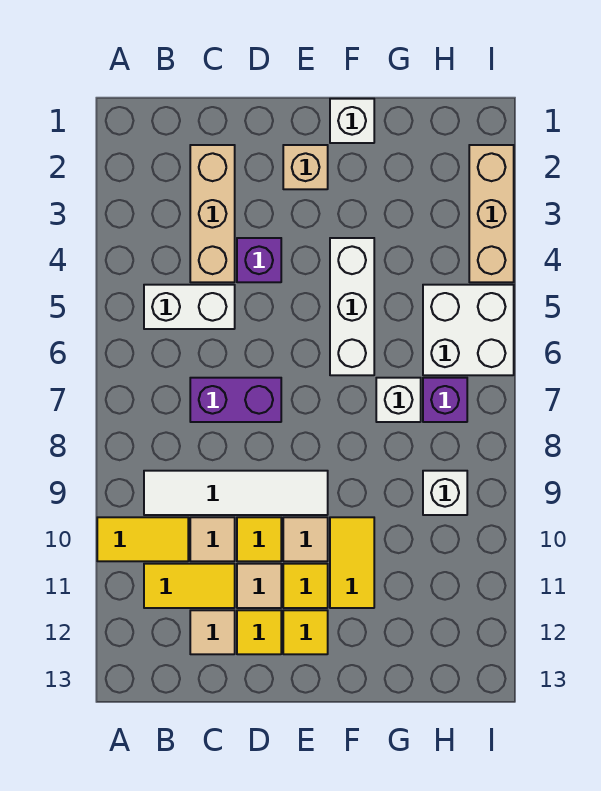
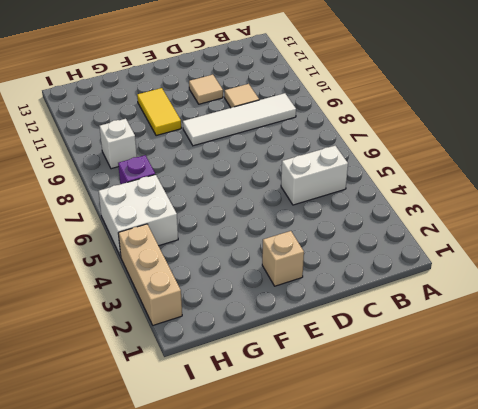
none -> yellow 1x2 tile [97,517,188,561]
none -> yellow 1x2 tile [144,564,235,608]
none -> tan 1x3 brick [190,145,235,282]

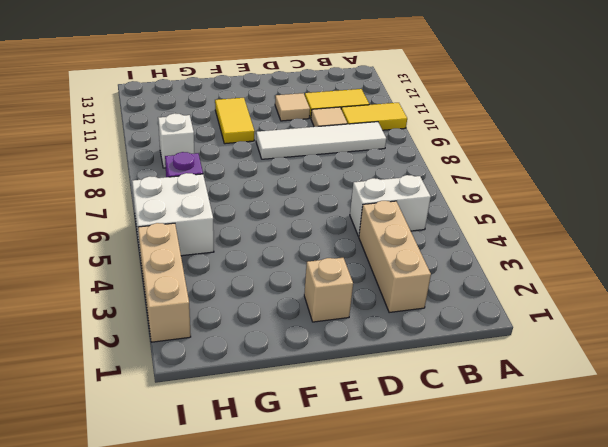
none -> purple 1x2 brick [190,378,281,422]
none -> tan 1x1 tile [190,610,235,654]
none -> purple 1x1 brick [237,238,281,282]

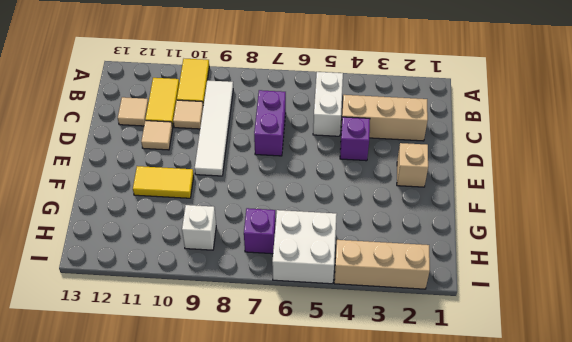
none -> yellow 1x1 tile [237,517,281,561]
none -> yellow 1x1 tile [237,610,281,654]
none -> tan 1x1 tile [283,517,328,561]

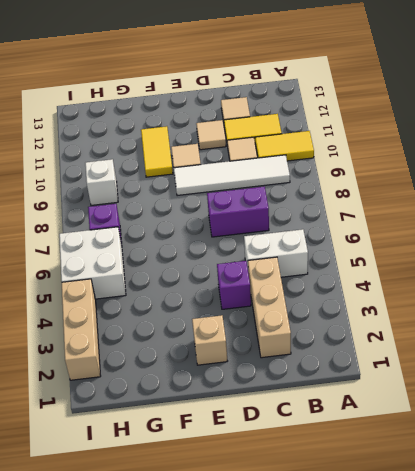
none -> yellow 1x1 tile [237,517,281,561]
none -> yellow 1x1 tile [237,610,281,654]
none -> yellow 1x1 tile [283,564,328,608]

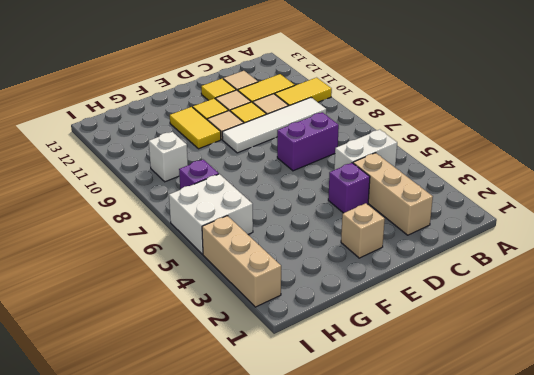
none -> yellow 1x1 tile [283,610,328,654]
none -> white 1x1 brick [330,99,374,143]
none -> white 1x3 brick [330,238,374,375]

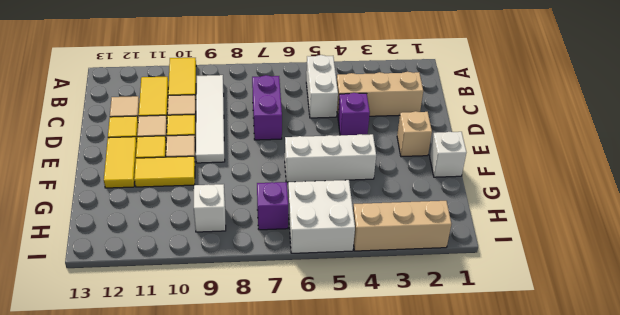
yellow 1x2 tile [104,137,137,188] -> yellow 1x1 tile [283,610,328,654]
none -> white 1x1 brick [376,378,421,422]

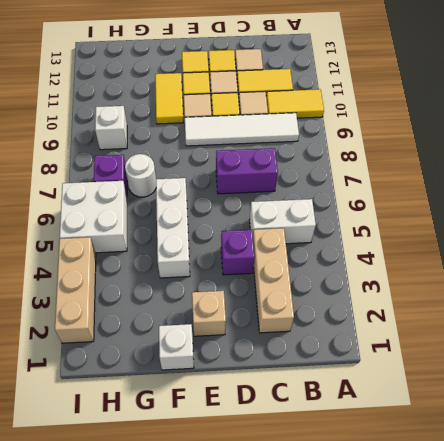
white 1x1 round brick [125,154,156,197] -> white 1x1 brick [376,378,421,422]

